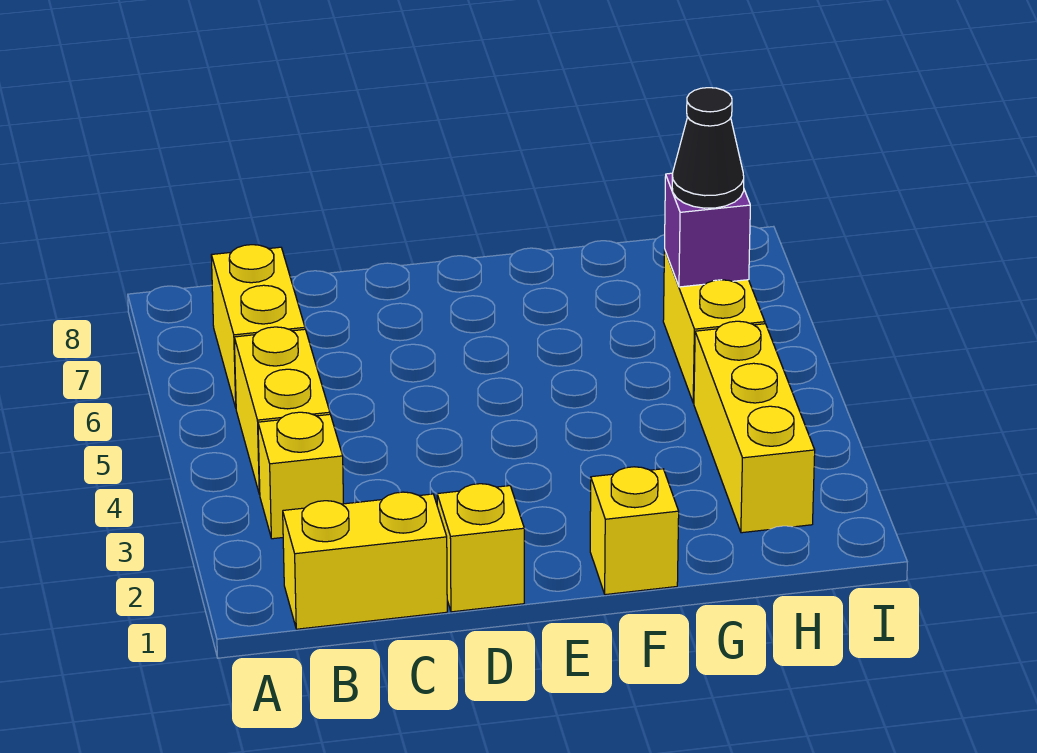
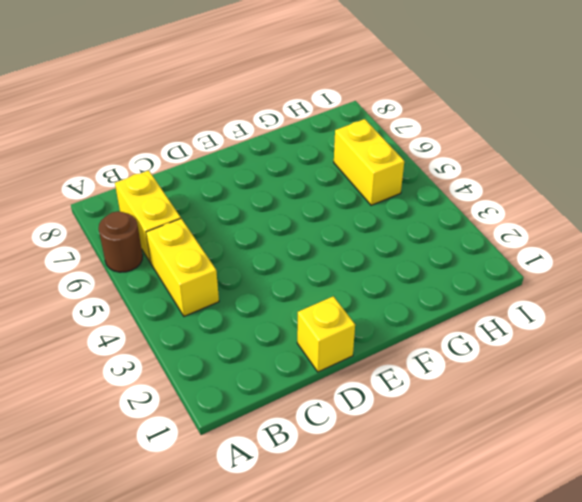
brown 1x1 round brick [98,211,143,272] -> none
none -> yellow 1x2 brick [283,492,447,629]
none -> yellow 1x1 brick [258,412,343,539]

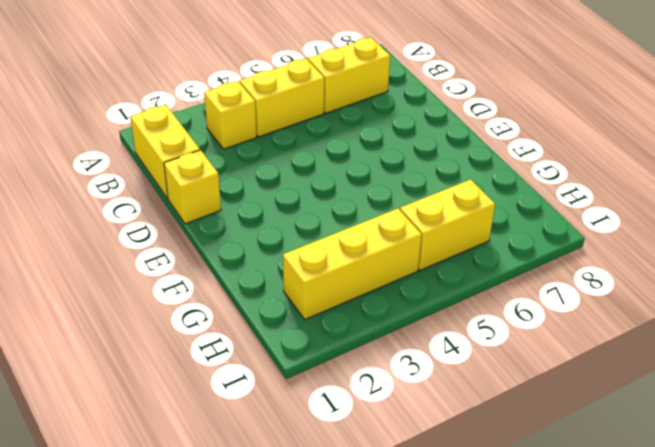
none -> yellow 1x1 brick [590,467,679,595]
none -> purple 1x1 brick [665,173,750,287]

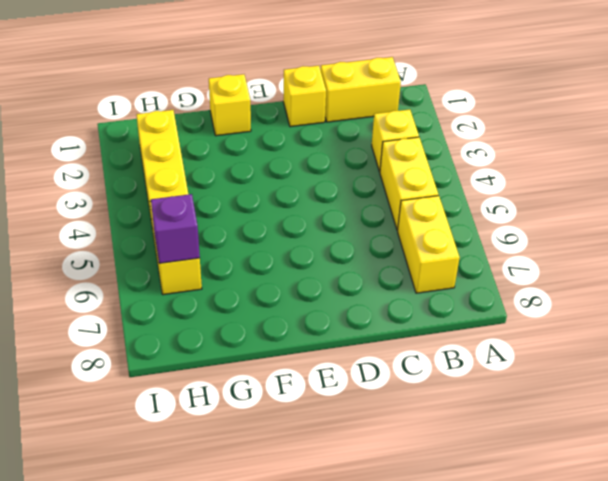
none -> black 1x1 cone [672,88,744,208]

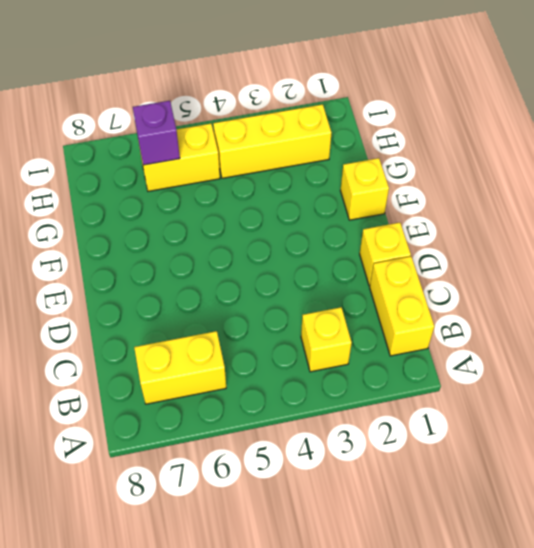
none -> yellow 1x2 brick [234,327,330,494]
none -> black 1x1 cone [672,88,744,208]

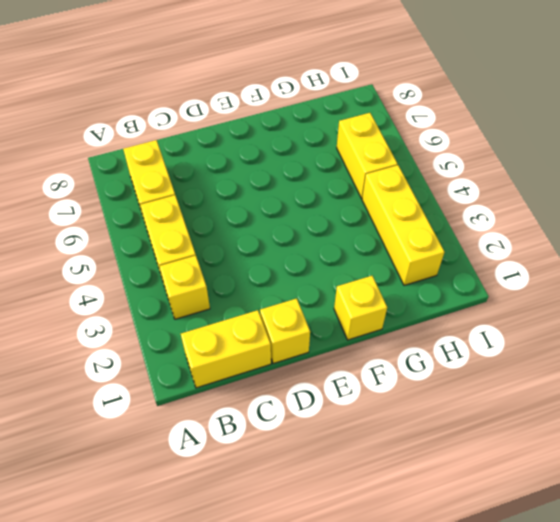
none -> purple 1x1 brick [665,173,750,287]
none -> black 1x1 cone [672,88,744,208]

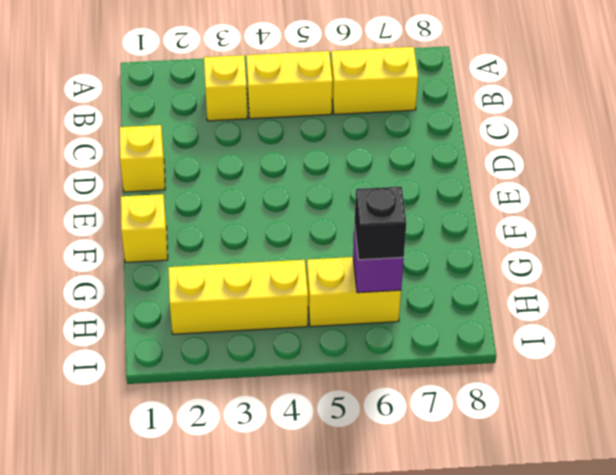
black 1x1 brick [355,187,406,260] -> black 1x1 cone [672,88,744,208]
none -> yellow 1x2 brick [283,492,447,629]

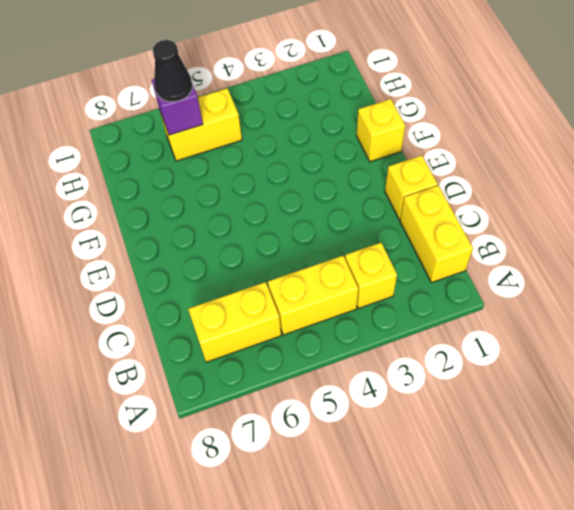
none -> yellow 1x3 brick [694,321,815,533]

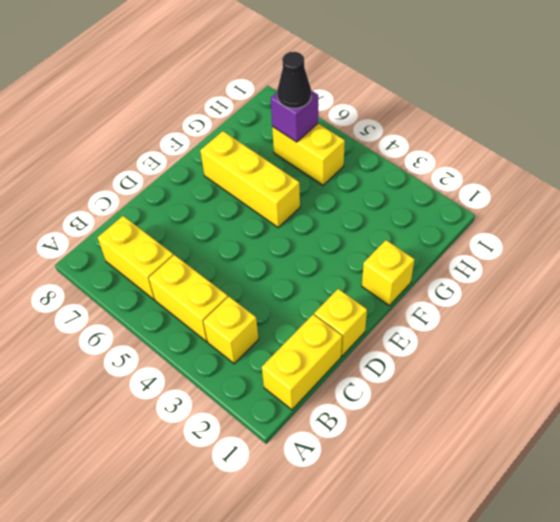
yellow 1x3 brick [200,131,300,227] -> yellow 1x3 brick moved to [694,321,815,533]

